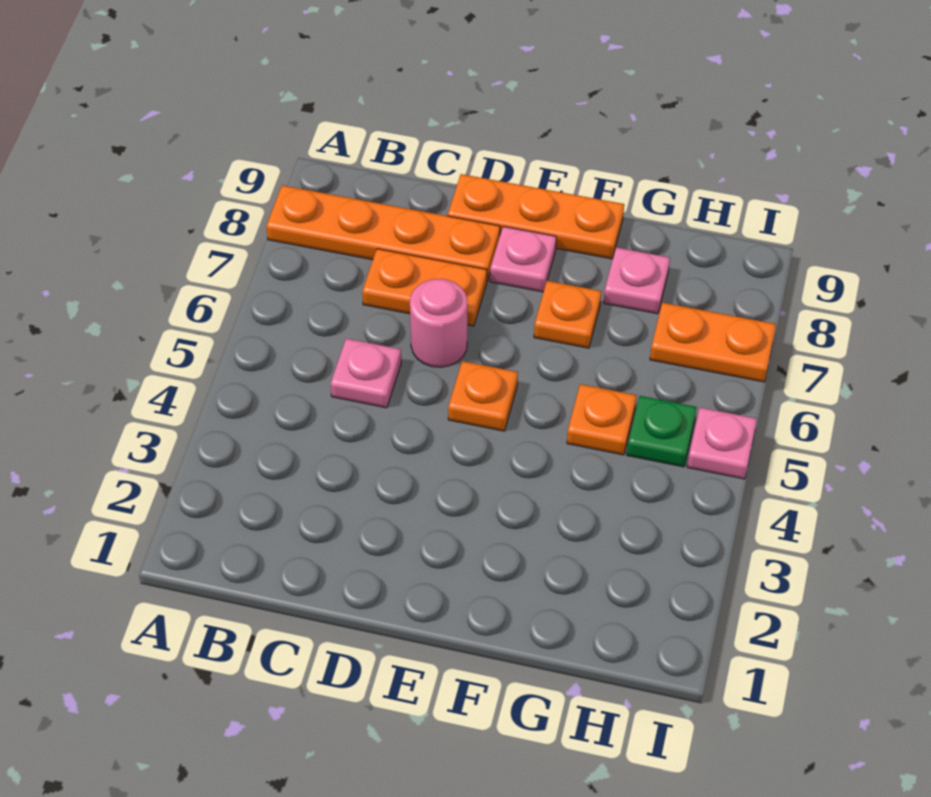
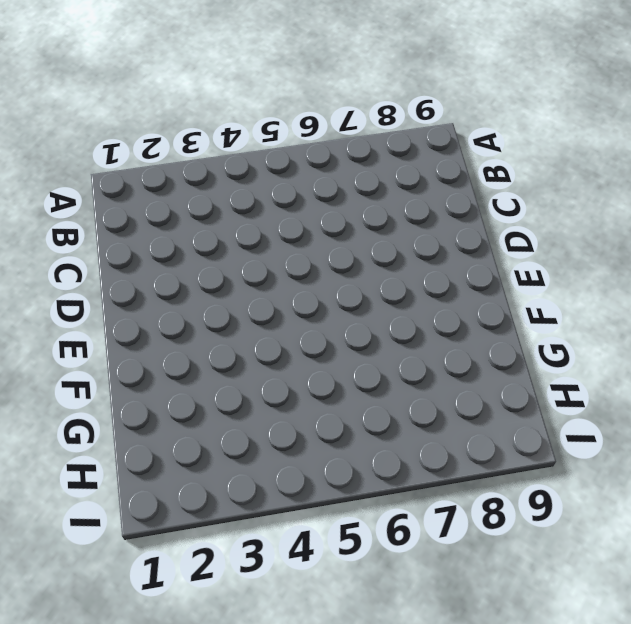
none -> orange 1x4 plate [266,185,500,281]
none -> pink 1x1 plate [331,339,401,408]
none -> orange 1x2 plate [362,249,487,326]

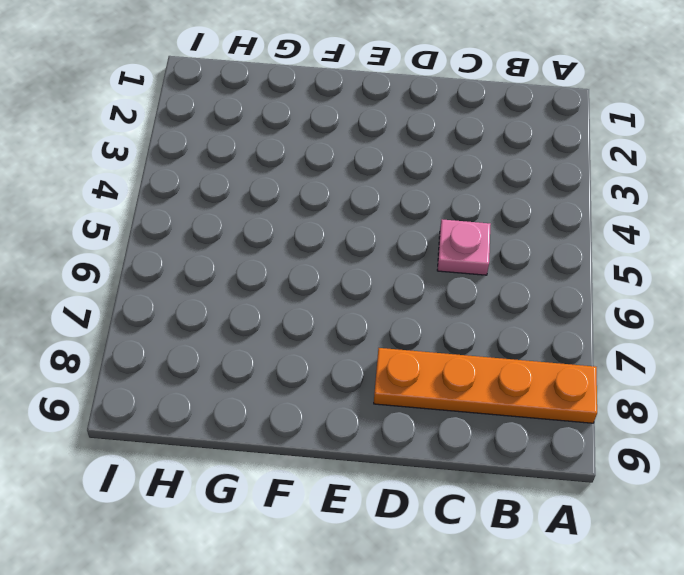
none -> orange 1x2 plate [362,249,487,326]
none -> pink 1x1 round brick [410,279,467,367]
none -> orange 1x3 plate [448,174,624,259]

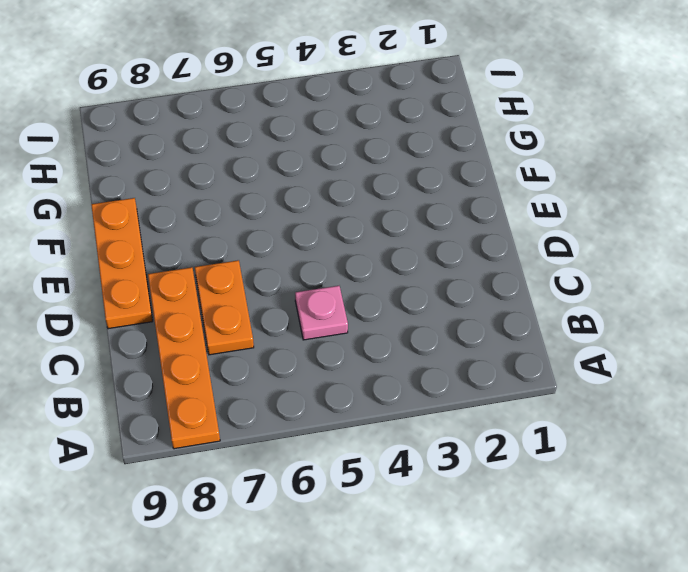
none -> pink 1x1 round brick [410,279,467,367]
none -> orange 1x1 plate [448,361,518,431]
none -> pink 1x1 plate [490,226,556,292]

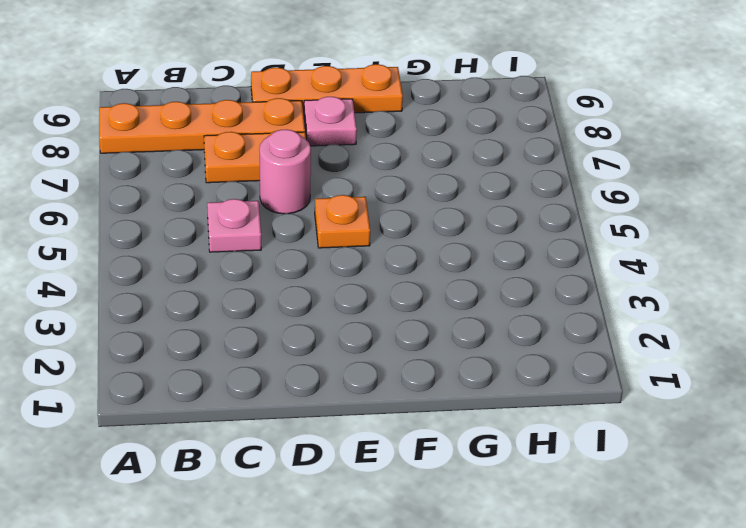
none -> orange 1x1 plate [534,281,601,348]
none -> orange 1x1 plate [567,384,637,455]
none -> pink 1x1 plate [604,247,670,314]

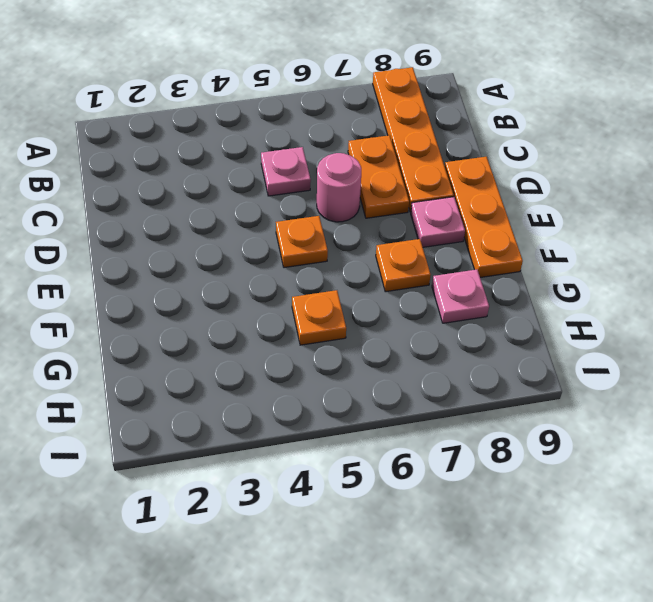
none -> green 1x1 plate [627,396,696,467]
none -> orange 1x2 plate [650,303,776,382]
none -> pink 1x1 plate [687,408,757,479]

